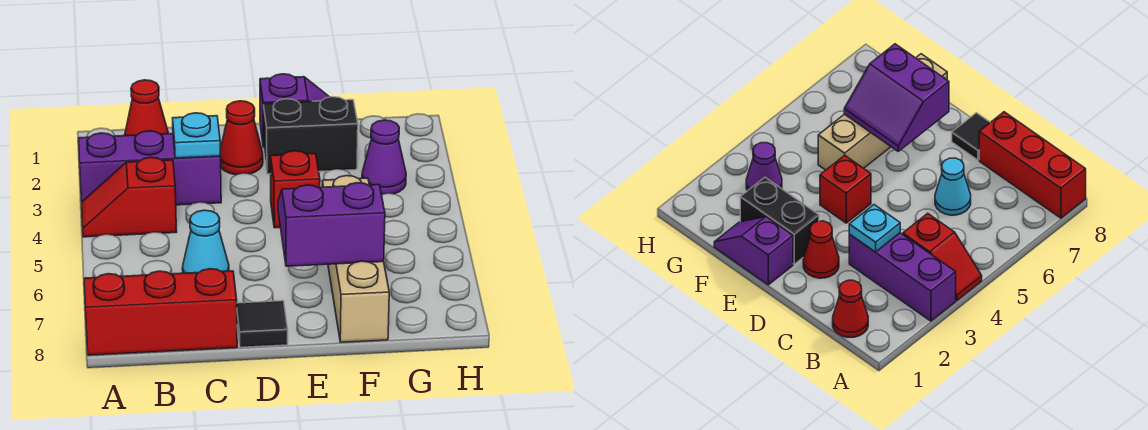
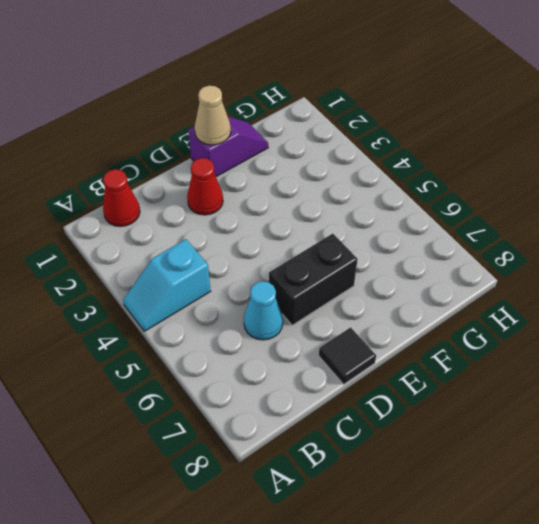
cyan 1x2 slope [123,239,211,331] -> red 1x2 slope [82,157,177,237]
black 1x2 brick [269,234,358,325] -> black 1x2 brick moved to [263,97,358,174]
tan 1x1 cone [195,86,231,145] -> none
none -> purple 1x3 brick [79,131,221,205]
none -> red 1x3 brick [84,269,237,355]
none -> red 1x1 brick [271,151,320,228]

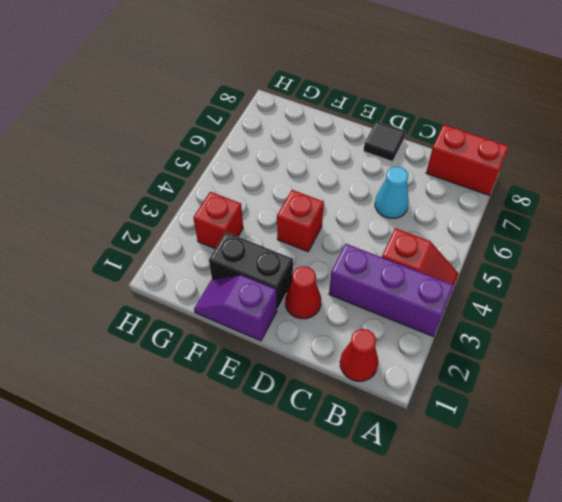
red 1x2 brick [426,125,509,195] -> red 1x3 brick [84,269,237,355]
red 1x1 brick [193,192,243,249] -> purple 1x1 cone [362,120,406,195]
none -> tan 1x4 brick [322,176,389,342]
none -> cyan 1x1 plate [173,113,221,158]
none -> purple 2x2 slope [278,183,385,266]

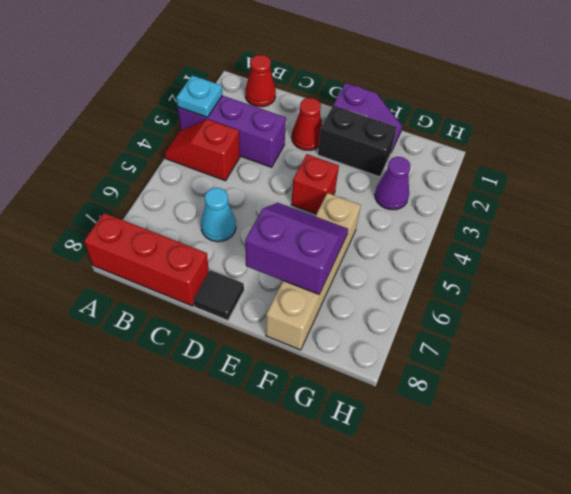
cyan 1x1 plate [176,75,222,117] -> cyan 1x1 plate moved to [173,113,221,158]

